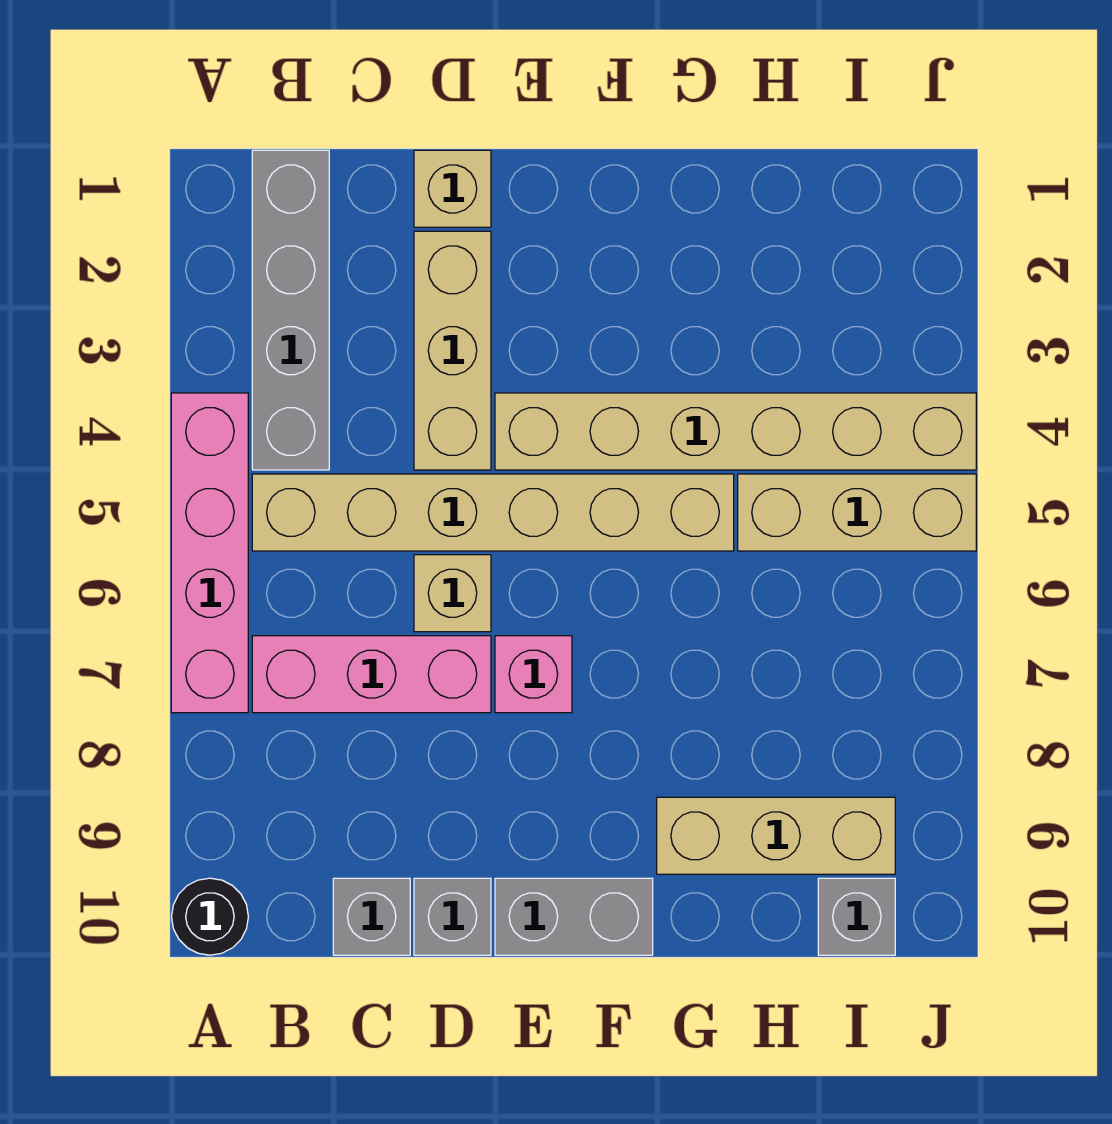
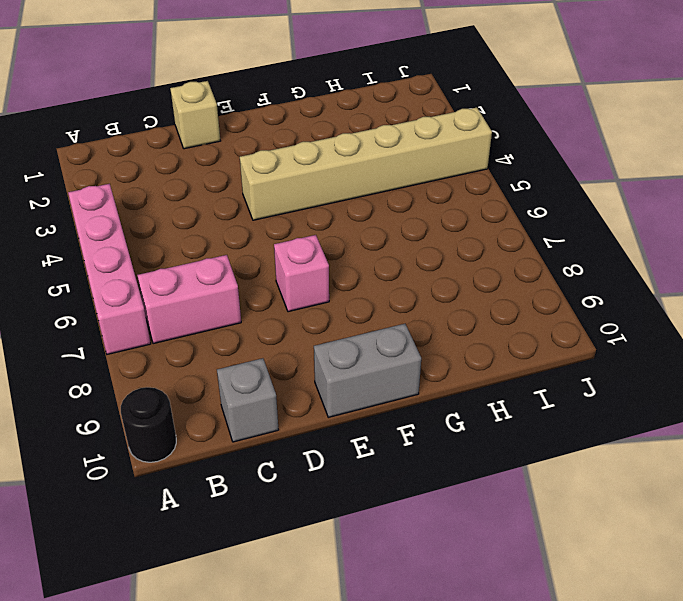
pink 1x2 brick [137,255,241,344] -> pink 1x3 brick [252,636,491,713]
none -> grey 1x4 brick [252,150,329,470]
none -> tan 1x6 brick [252,474,734,551]
none -> tan 1x3 brick [414,231,491,470]

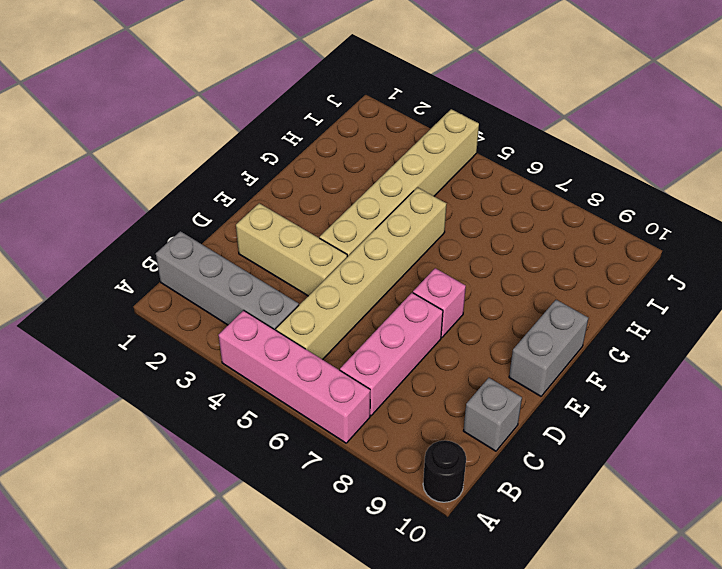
none -> tan 1x1 brick [414,150,491,227]
none -> tan 1x1 brick [414,555,491,632]
none -> grey 1x1 brick [414,878,491,955]

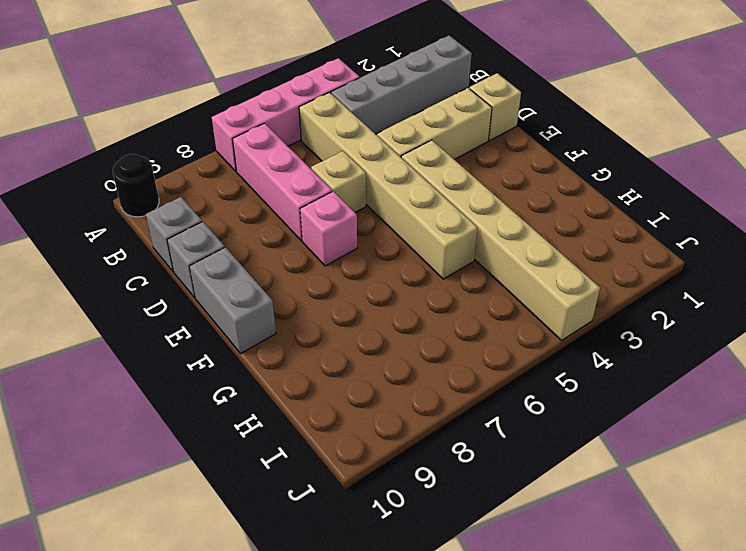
none -> tan 1x3 brick [657,797,895,874]
none -> tan 1x3 brick [738,474,976,551]
none -> grey 1x1 brick [818,878,895,955]

